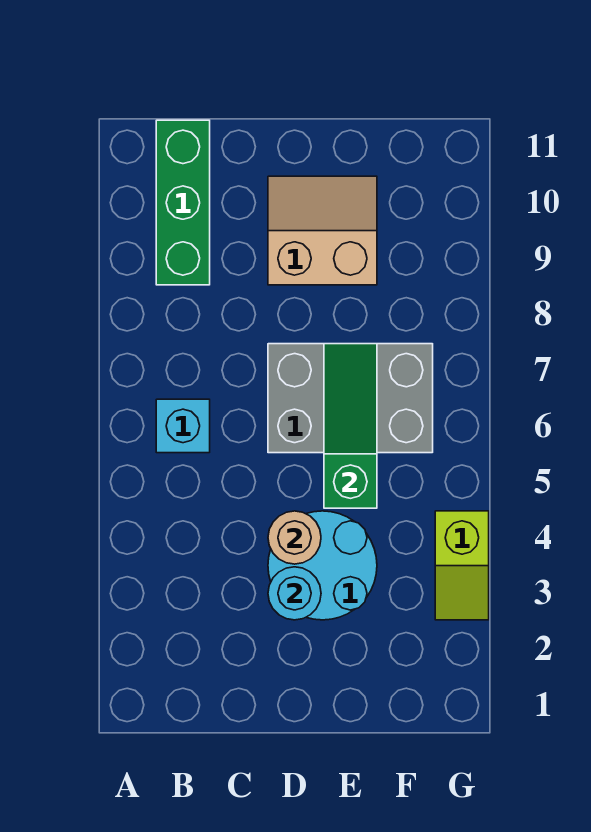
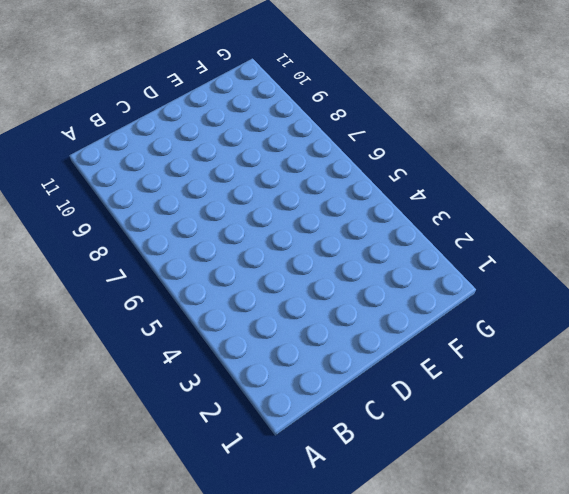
none -> cyan 1x1 brick [156,399,210,453]
none -> green 1x3 brick [156,120,210,285]

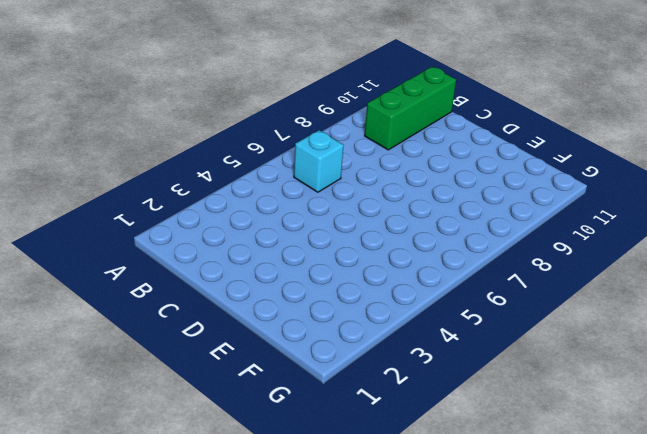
none -> cyan 2x2 round brick [268,511,377,620]
none -> grey 2x3 brick [268,344,433,453]

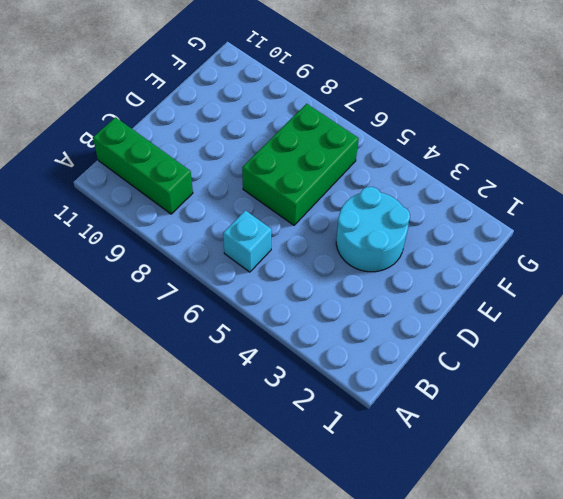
green 2x3 brick [242,104,359,225] -> grey 2x3 brick [268,344,433,453]
none -> tan 2x2 slope [268,176,377,285]
none -> lime 1x2 slope [435,511,489,620]

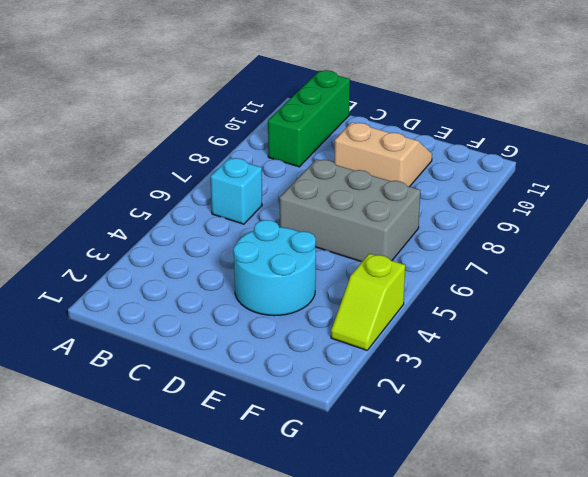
none -> cyan 1x1 round brick [268,567,321,620]
none -> tan 1x1 round brick [268,511,321,564]

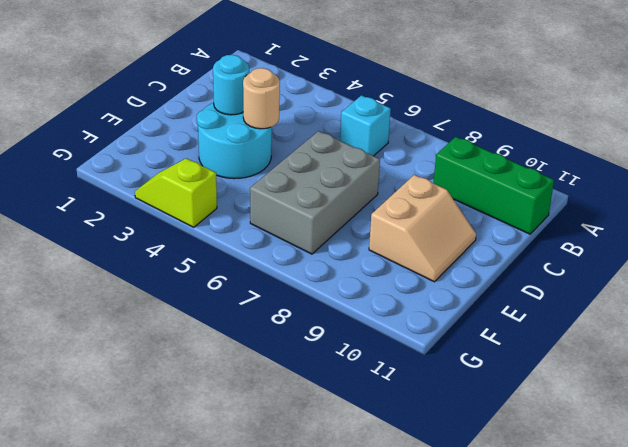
none -> green 1x3 slope [324,344,377,508]

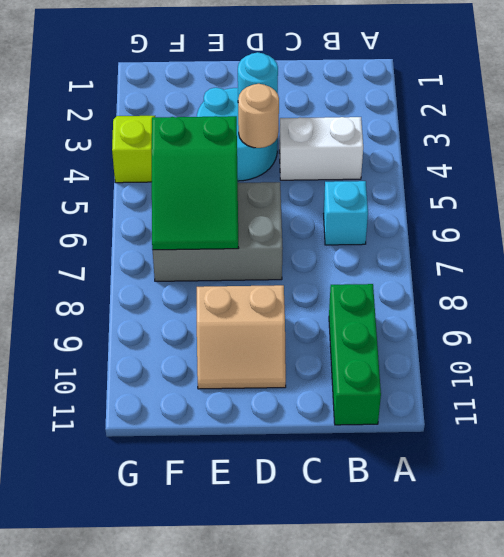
white 1x2 brick [279,117,363,180] -> none
green 2x3 slope [152,116,238,250] -> green 1x3 slope [324,344,377,508]

